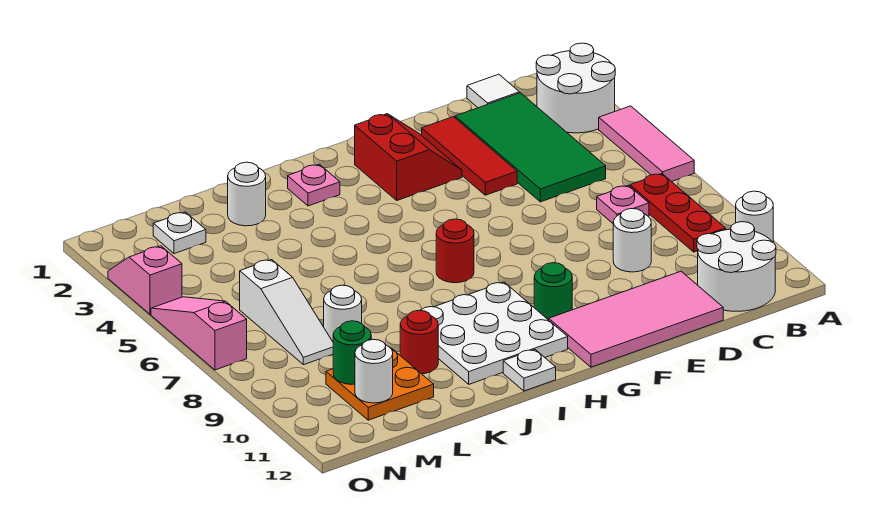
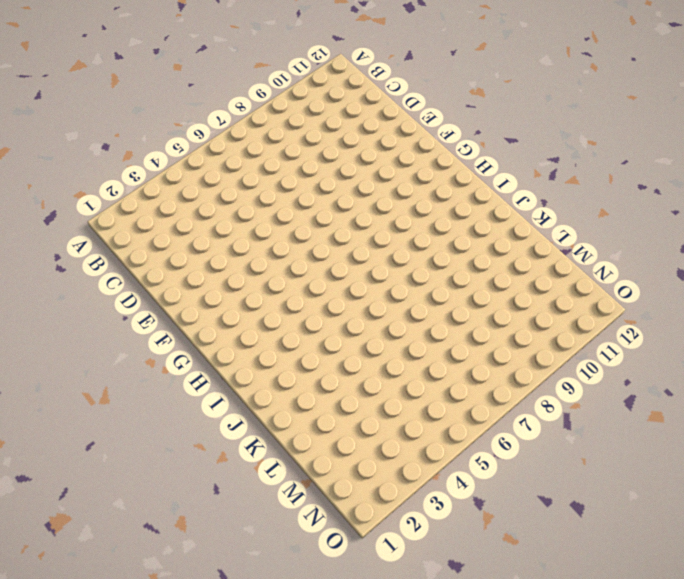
none -> white 2x2 round brick [536,43,615,133]
none -> pink 1x3 tile [599,106,694,182]
none -> white 1x1 round brick [736,191,773,242]

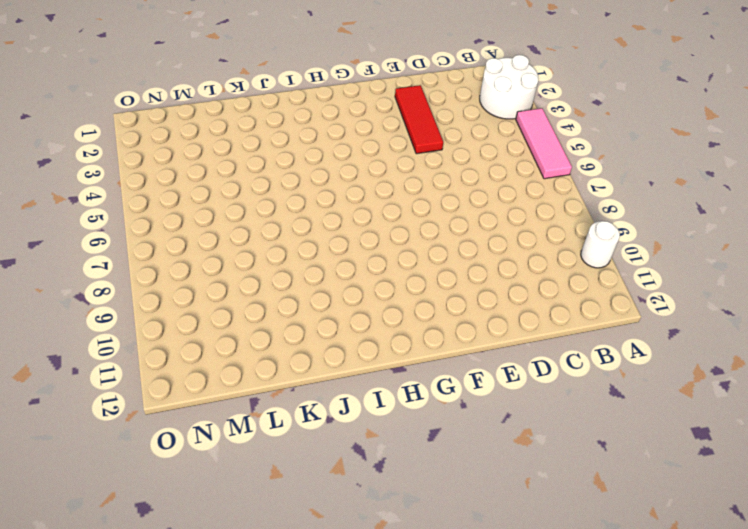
none -> red 1x3 plate [630,174,726,252]
none -> white 2x2 round brick [697,222,776,311]
none -> white 1x1 tile [467,74,519,108]

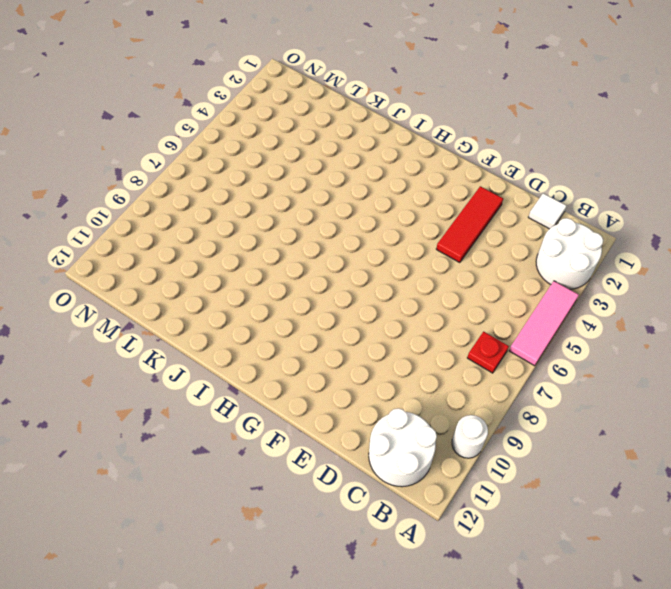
red 1x1 plate [467,332,509,373] -> red 1x3 plate [630,174,726,252]
none -> green 2x4 tile [455,93,606,202]
none -> pink 1x1 plate [597,185,649,223]
none -> white 1x1 round brick [613,209,651,272]

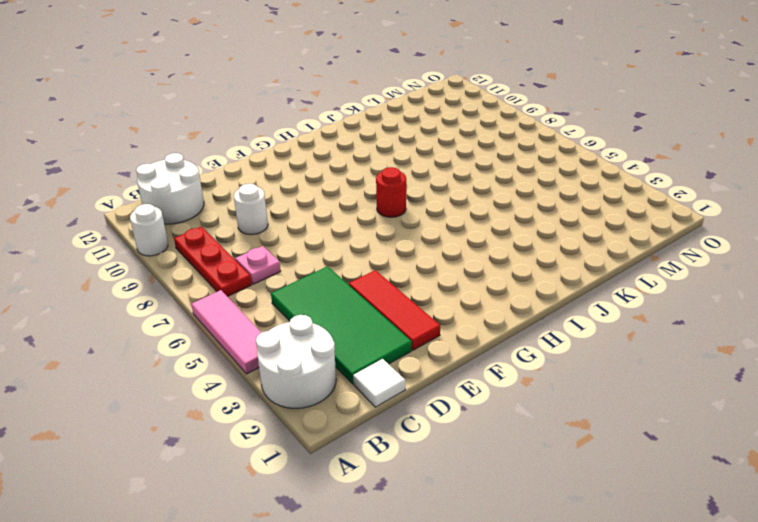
none -> pink 2x4 tile [549,271,723,367]
none -> red 2x2 slope [355,114,462,200]
none -> green 1x1 round brick [534,263,572,320]

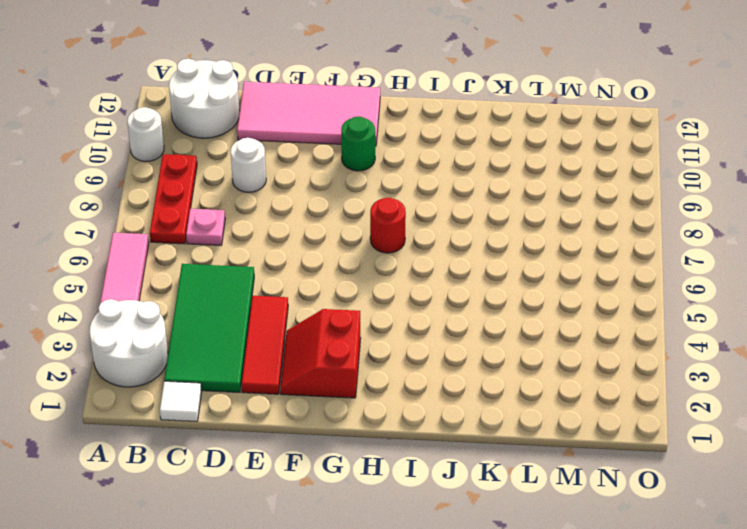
none -> white 3x3 plate [420,282,568,384]
none -> pink 1x1 plate [288,164,340,206]
none -> white 1x1 plate [503,350,556,391]

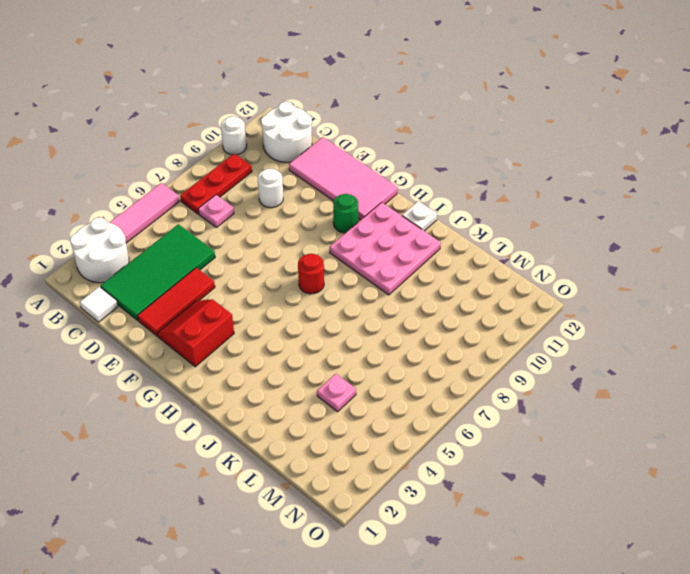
pink 3x3 plate [330,202,441,295] -> white 3x3 plate [420,282,568,384]
pink 1x1 plate [317,374,356,412] -> pink 1x1 plate moved to [288,164,340,206]
none -> white 1x1 round brick [228,162,266,226]
none -> red 1x1 round brick [400,310,438,374]
none -> white 1x1 round brick [324,285,362,342]

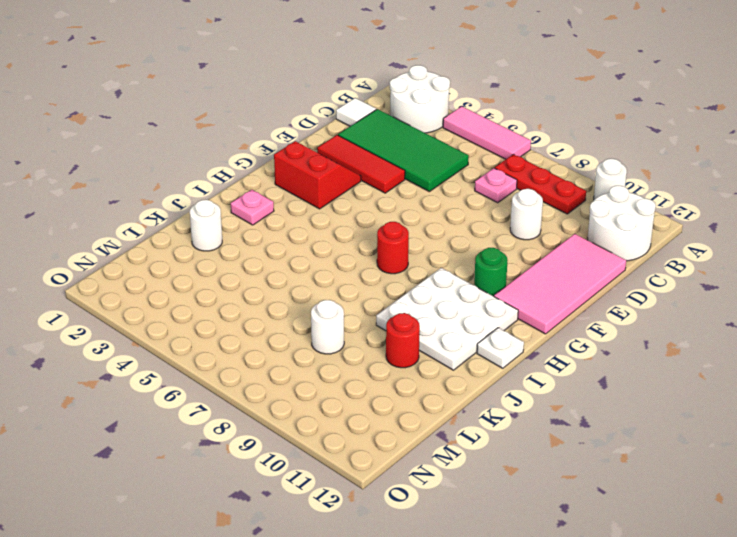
none -> orange 2x2 plate [326,348,434,420]
none -> white 1x1 plate [153,212,206,254]
none -> white 1x3 slope [240,260,333,365]

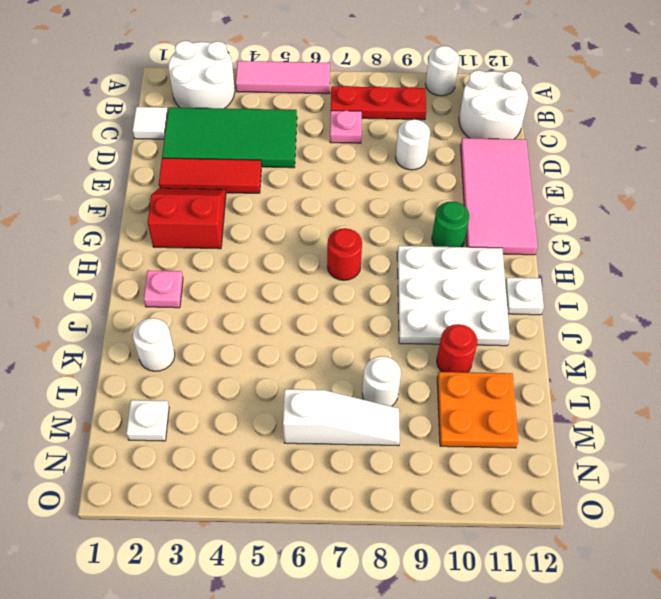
none -> pink 1x2 slope [108,246,182,314]
none -> pink 1x3 slope [151,297,247,370]
none -> green 1x1 round brick [333,321,371,385]

